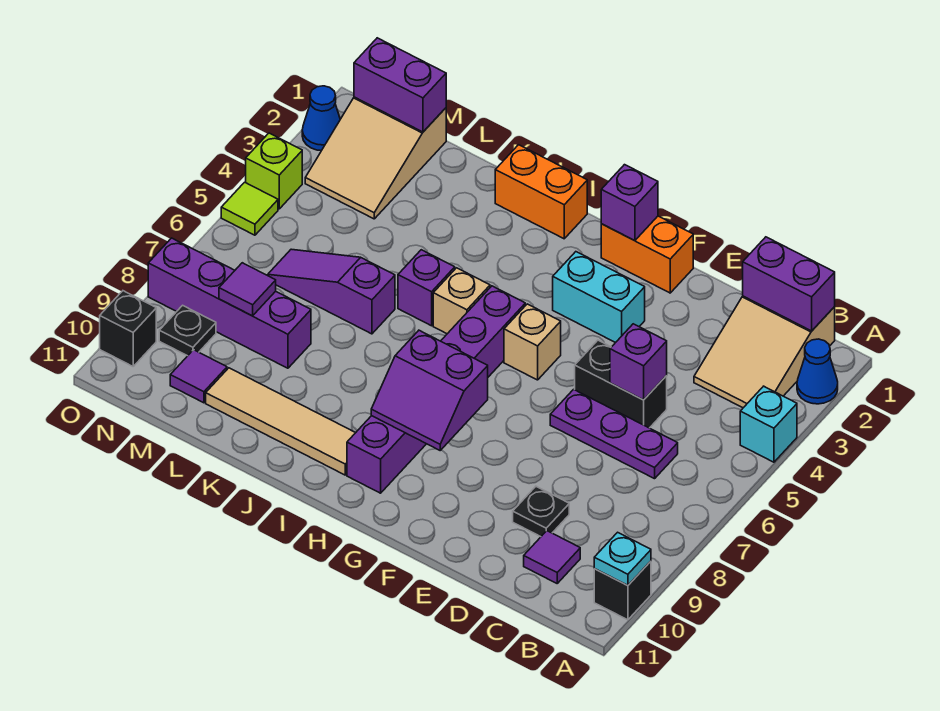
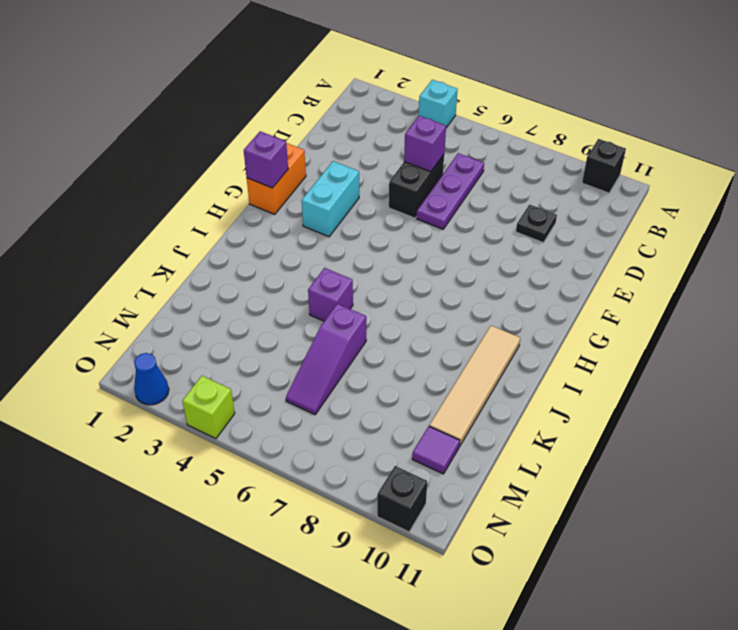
none -> blue 1x1 cone [797,339,838,404]
none -> tan 2x3 slope [694,296,835,408]
none -> purple 1x1 tile [524,531,580,583]
none -> tan 1x1 brick [504,304,561,380]

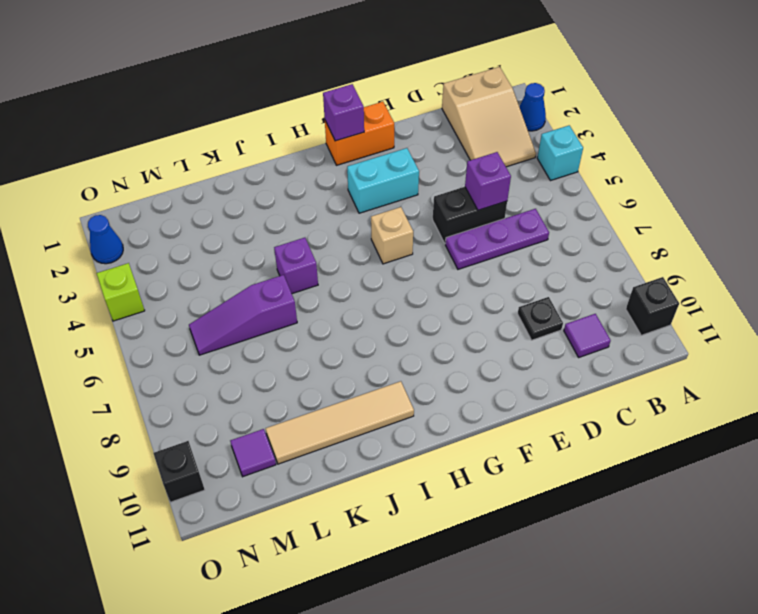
none -> purple 1x6 brick [347,286,525,493]
none -> orange 1x2 brick [495,145,587,239]
none -> tan 1x1 brick [433,268,490,334]
none -> purple 1x4 brick [148,238,311,368]

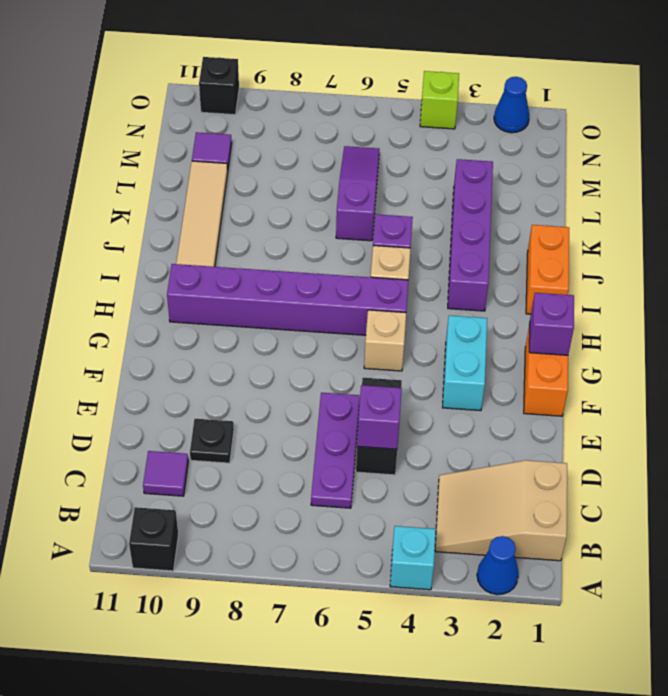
purple 1x4 brick [448,159,493,311] -> purple 1x4 brick moved to [148,238,311,368]
none -> tan 2x3 slope [305,97,446,219]
none -> black 1x1 plate [159,305,216,356]
none -> lime 1x1 tile [221,182,278,235]
none -> cyan 1x1 plate [594,532,651,586]

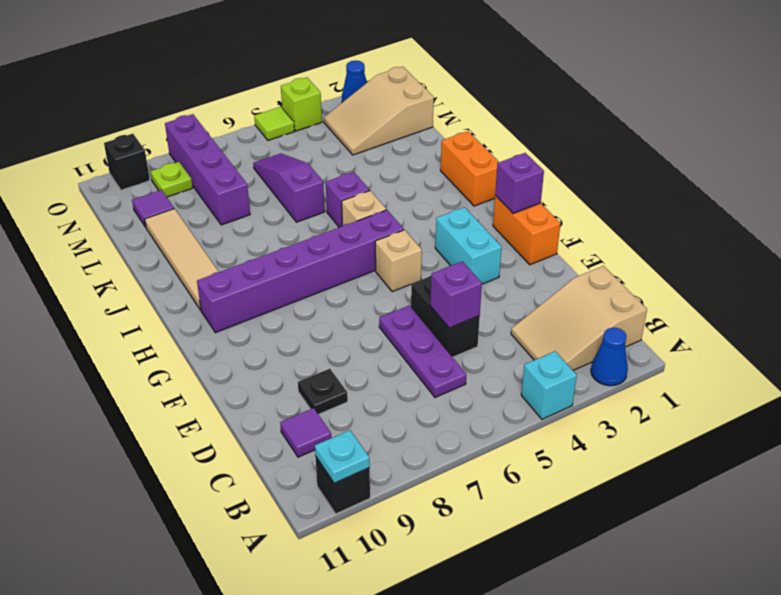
lime 1x1 plate [150,162,193,197] -> black 1x1 plate [159,305,216,356]
none -> purple 1x2 brick [743,237,835,331]
none -> purple 2x2 slope [371,330,488,450]
none -> purple 1x2 brick [354,38,446,132]
none -> purple 1x1 tile [219,263,276,316]

